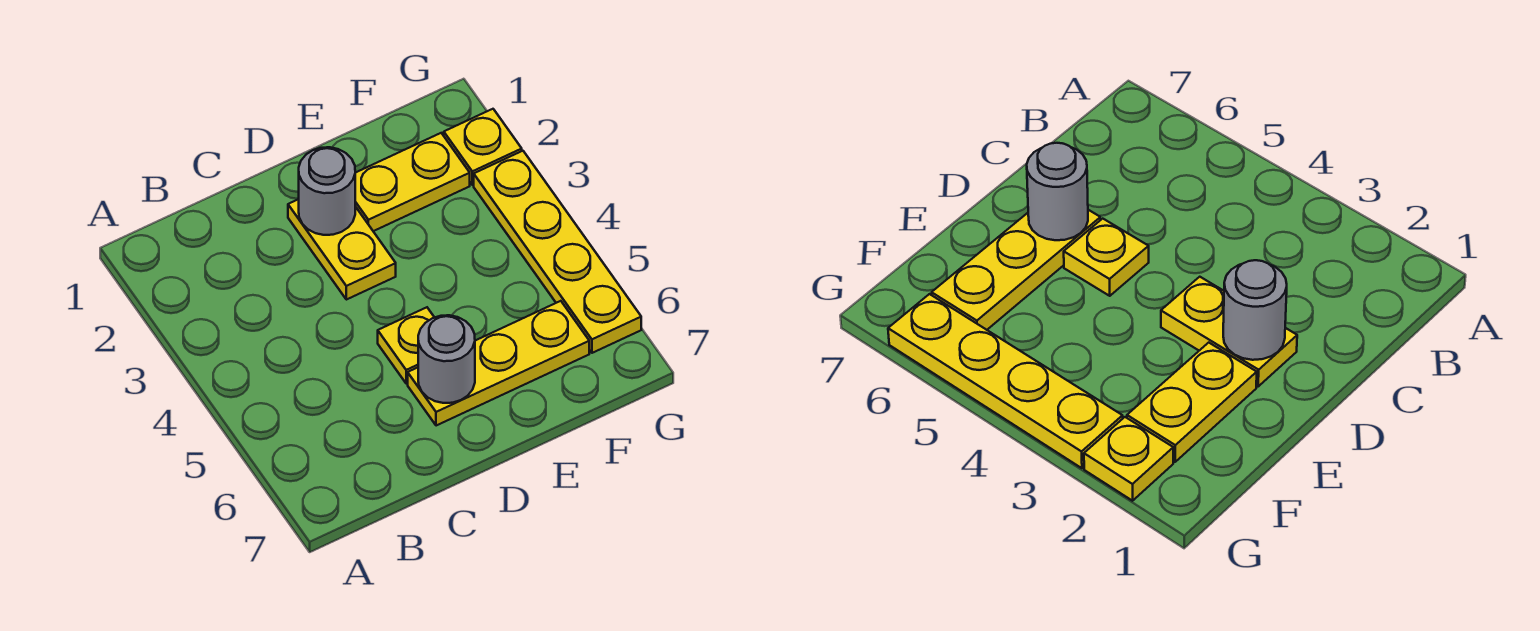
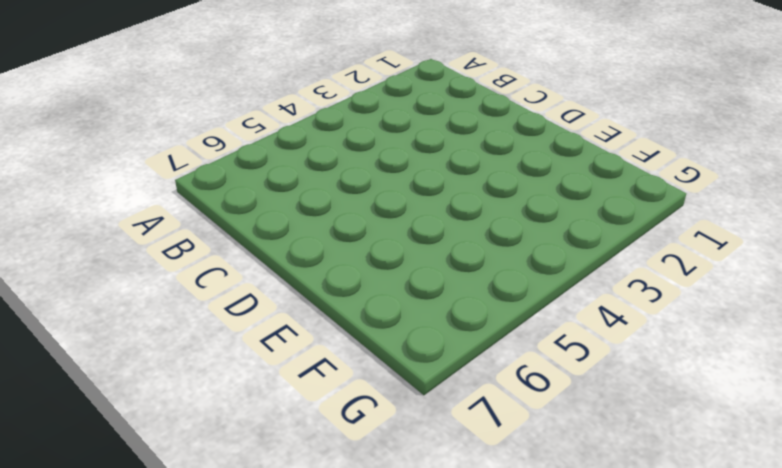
none -> yellow 1x2 plate [288,199,396,300]
none -> yellow 1x1 plate [378,307,435,383]

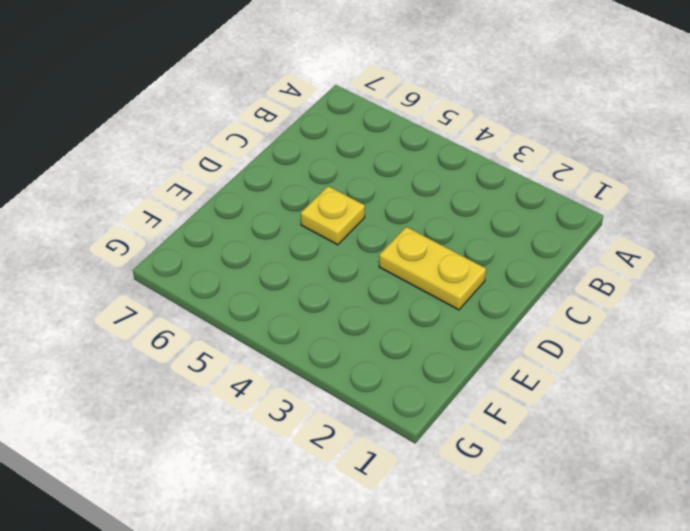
none -> yellow 1x3 plate [408,301,589,426]
none -> yellow 1x2 plate [355,133,470,231]

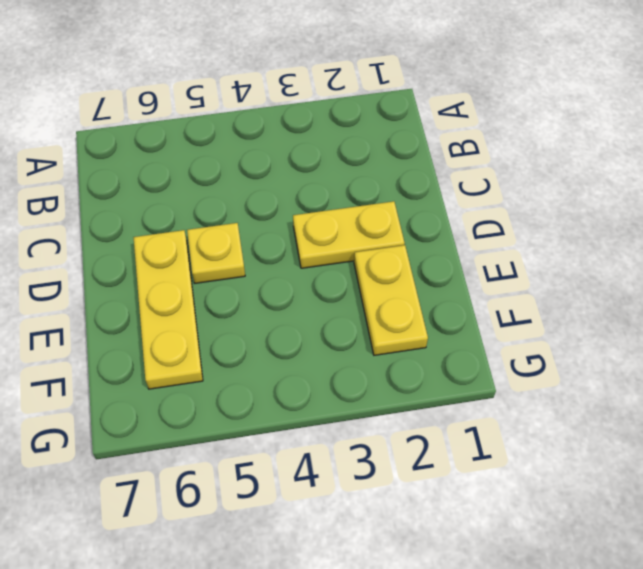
none -> yellow 1x1 plate [444,109,522,185]
none -> yellow 1x4 plate [474,151,641,353]

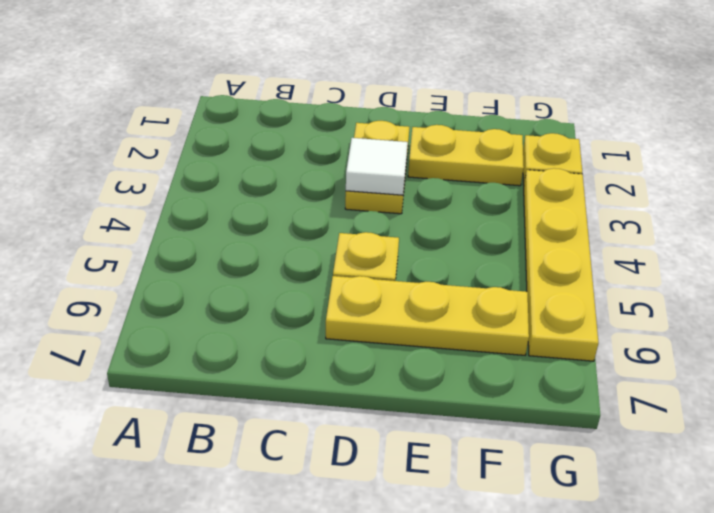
white 1x1 tile [346,138,408,195] -> none
none -> grey 1x1 round brick [299,147,355,235]
none -> grey 1x1 round brick [418,315,475,403]

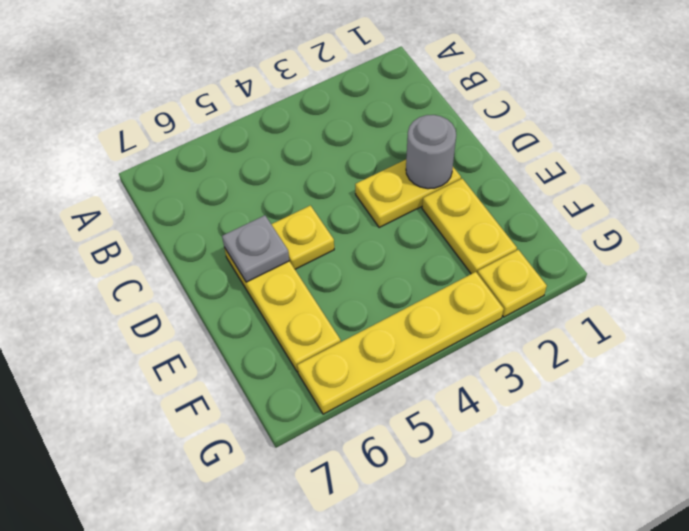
grey 1x1 plate [222,215,289,282] -> grey 1x1 round brick [418,315,475,403]

